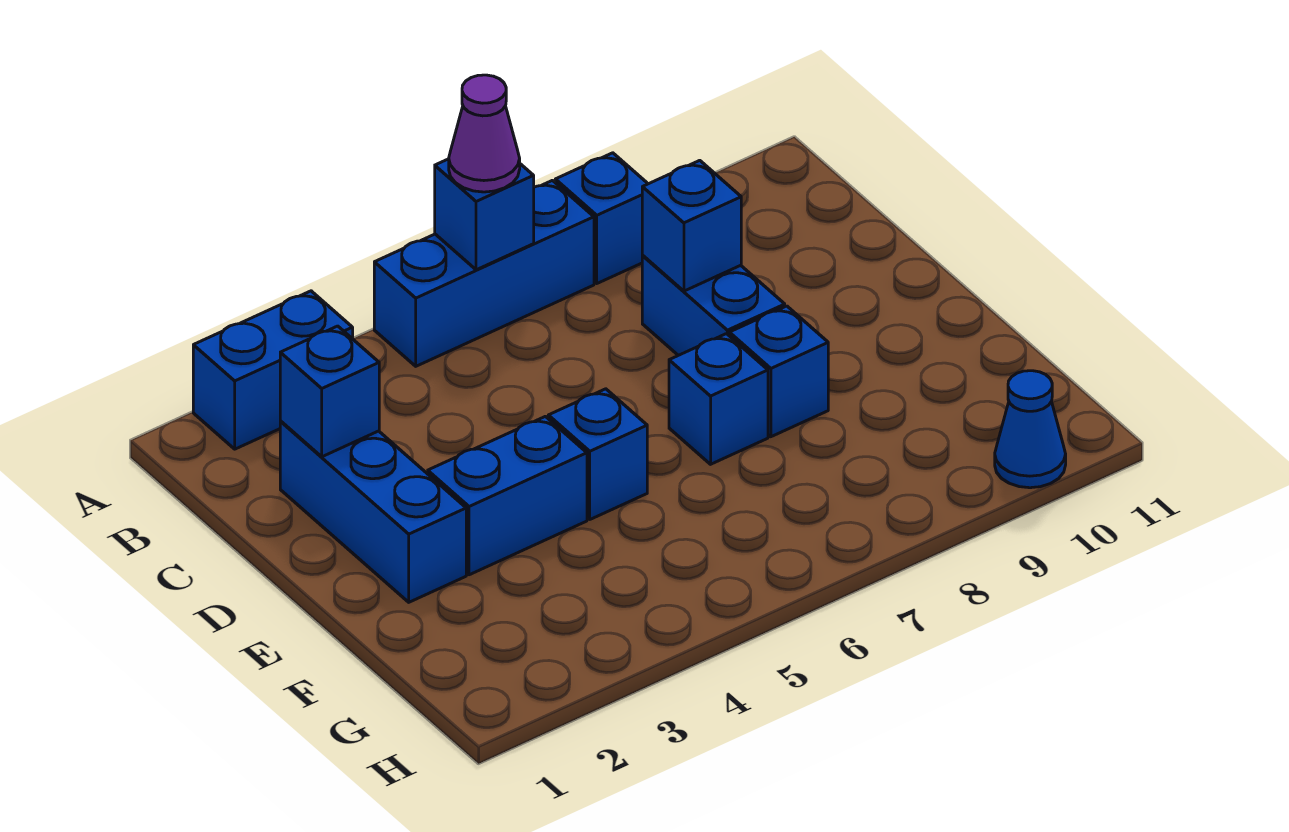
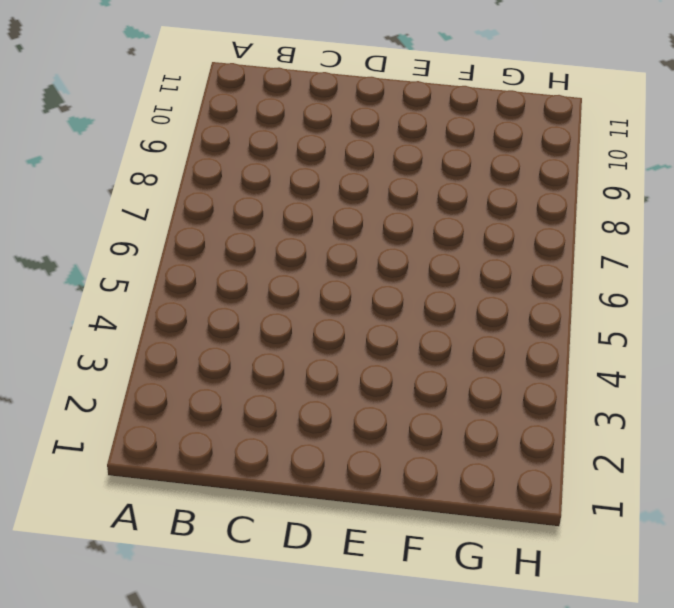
none -> blue 1x2 brick [193,291,353,449]
none -> blue 1x3 brick [374,180,594,366]
none -> blue 1x1 brick [555,153,648,283]

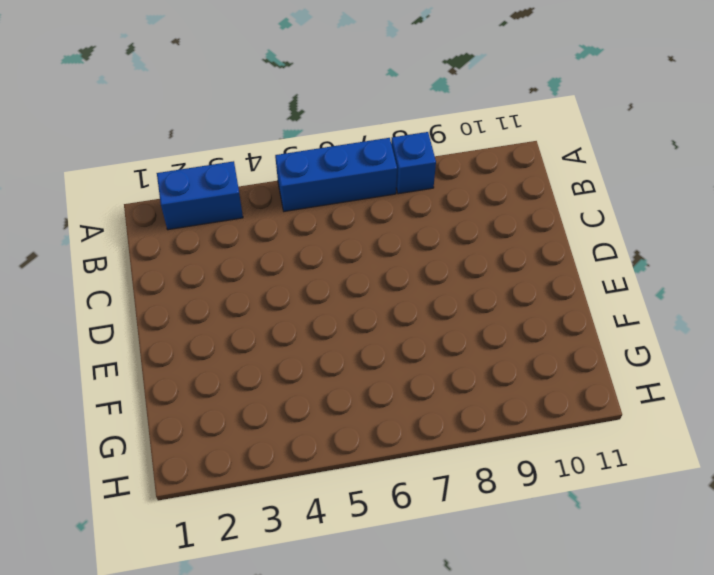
none -> blue 1x3 brick [280,421,466,602]
none -> blue 1x2 brick [642,256,785,355]
none -> blue 1x2 brick [428,416,587,575]

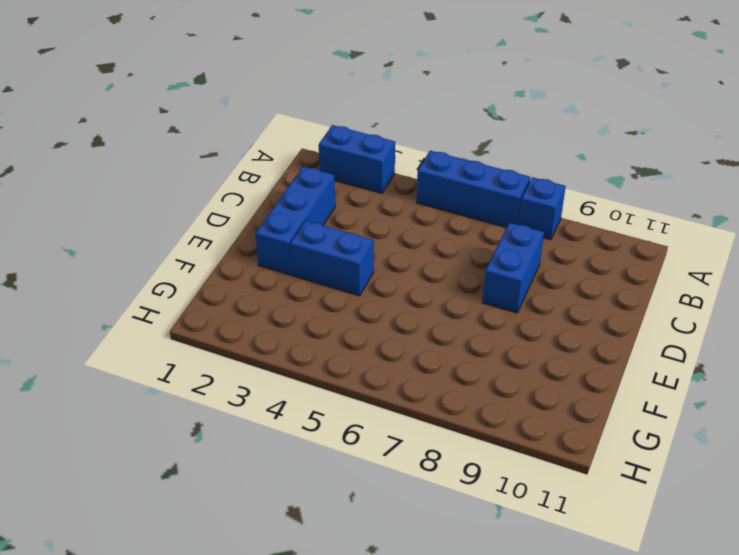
none -> blue 1x1 brick [548,389,647,519]
none -> blue 1x1 brick [669,334,768,464]
none -> blue 1x1 brick [729,306,828,437]

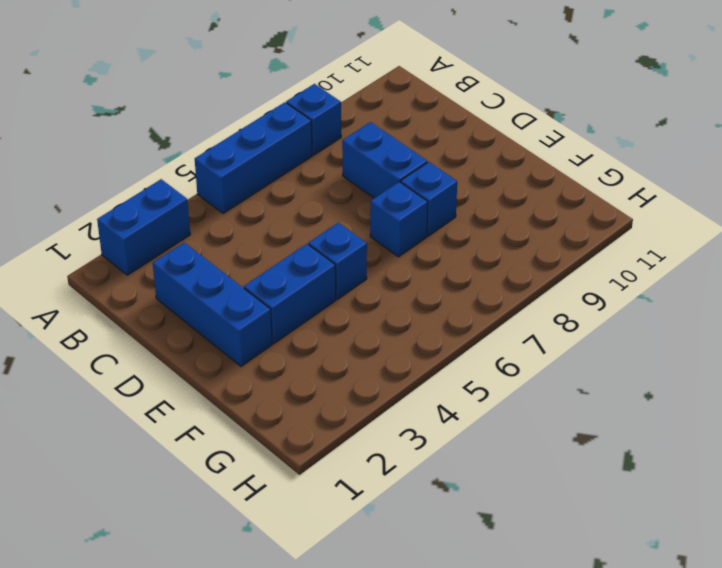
none -> blue 1x1 cone [995,371,1066,488]
none -> blue 1x1 brick [435,159,534,270]
none -> blue 1x1 brick [280,326,379,457]

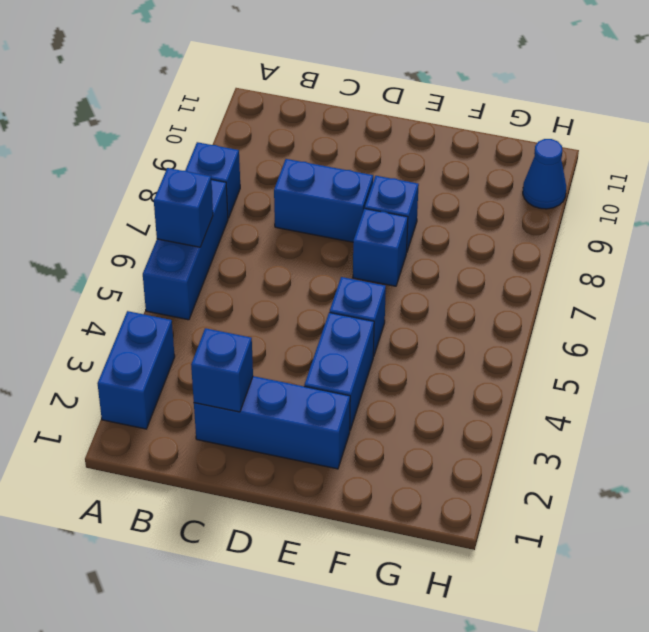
none -> blue 1x1 brick [642,160,741,291]
none -> purple 1x1 cone [449,75,520,192]

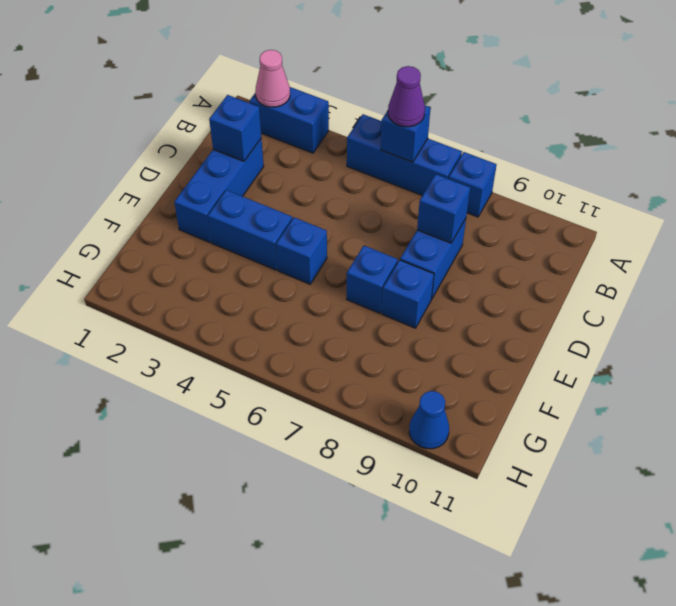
pink 1x1 cone [255,50,290,107] -> none

